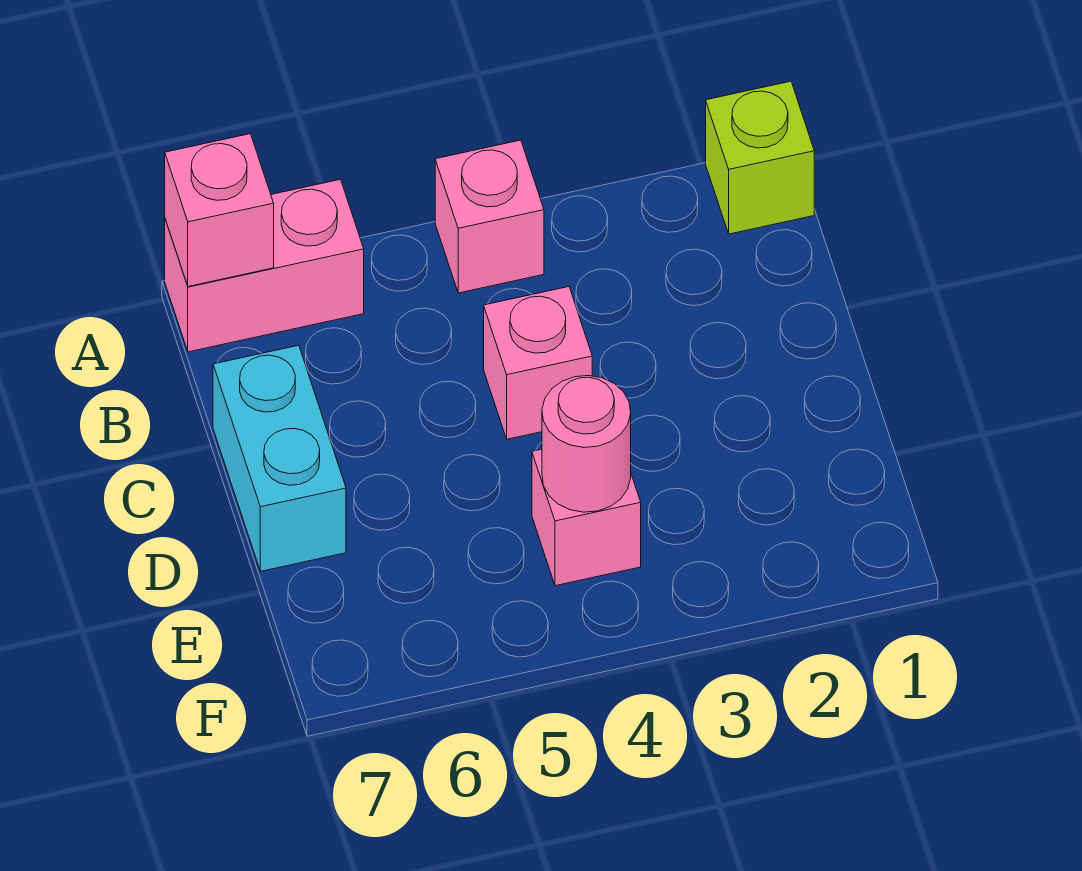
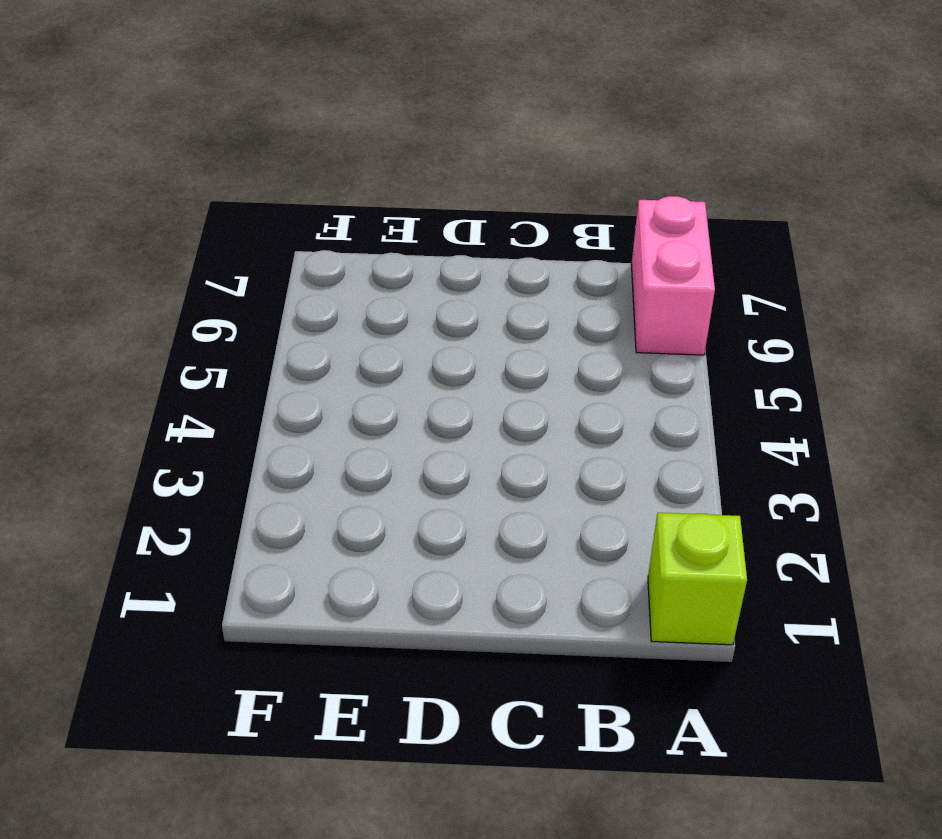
none -> pink 1x1 brick [435,140,544,293]
none -> pink 1x1 brick [484,287,592,439]

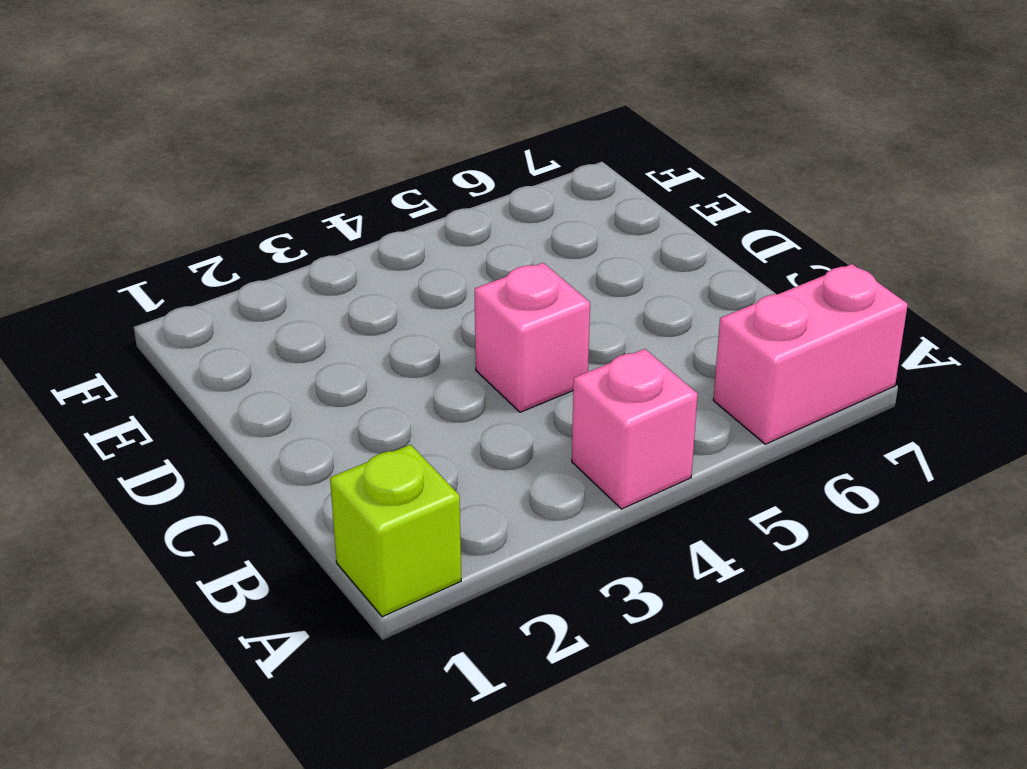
none -> cyan 1x2 brick [213,345,346,571]
none -> pink 1x1 brick [532,449,641,586]

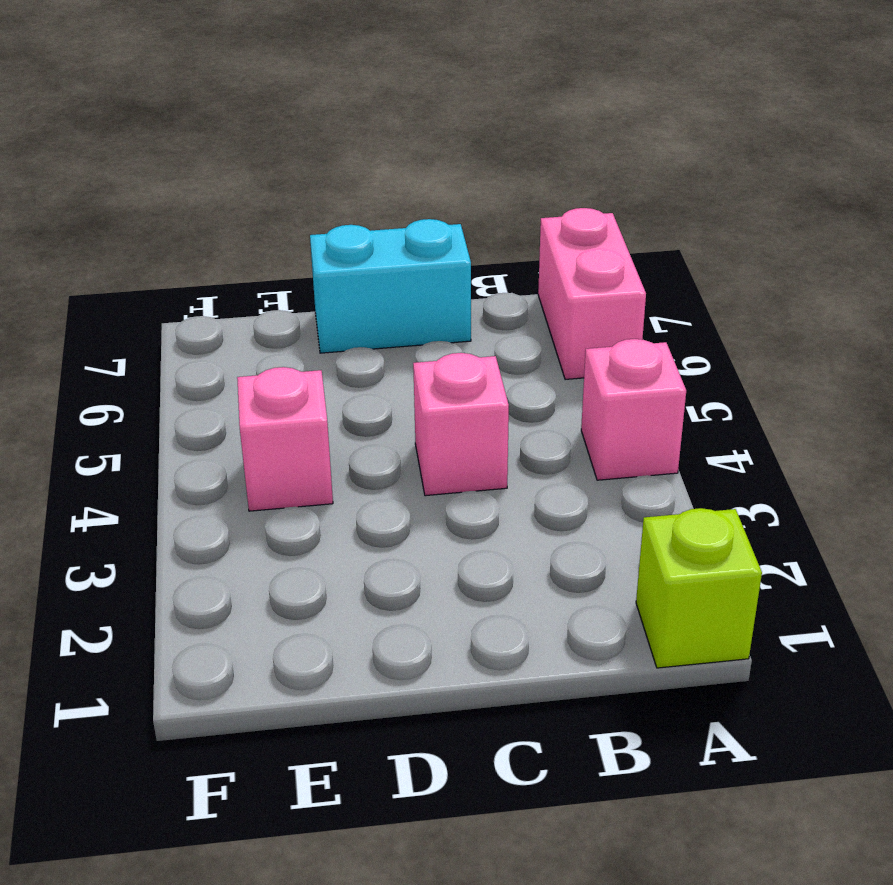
none -> pink 1x1 brick [165,134,274,287]
none -> pink 1x1 round brick [542,376,631,512]

